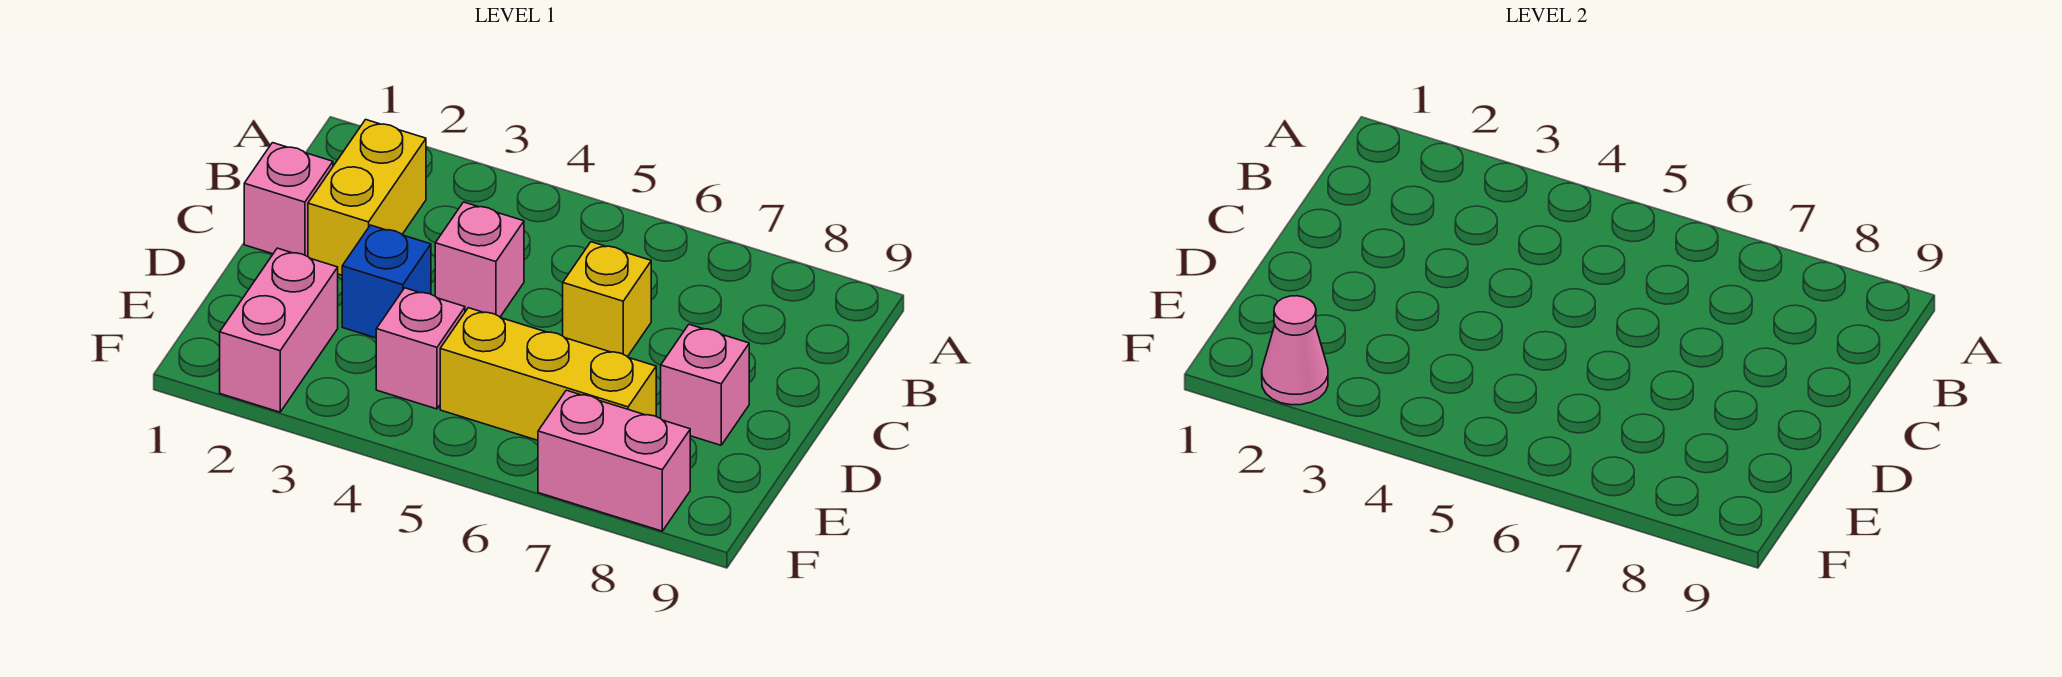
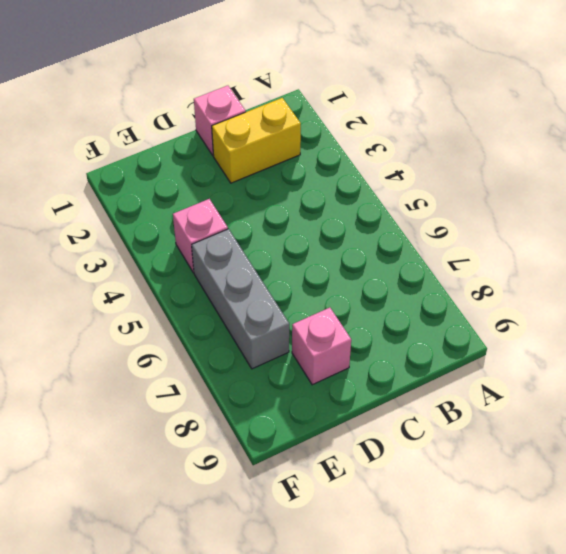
grey 1x3 brick [192,229,289,369] -> yellow 1x3 brick [440,308,656,440]
none -> pink 1x1 brick [435,202,524,317]
none -> yellow 1x1 brick [563,242,651,357]

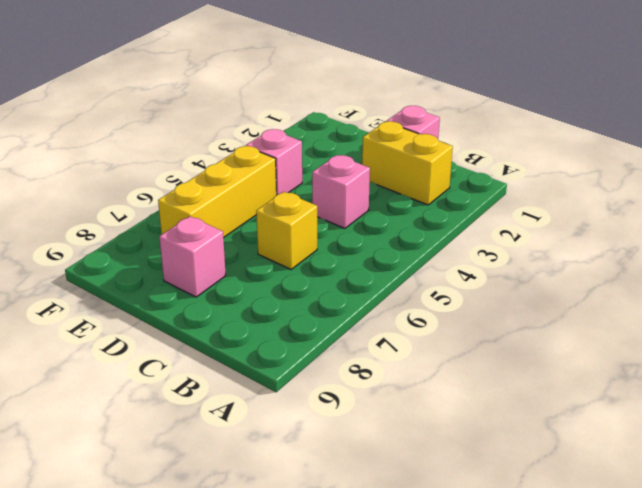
none -> blue 1x1 brick [342,225,431,338]
none -> pink 1x2 brick [220,248,338,412]

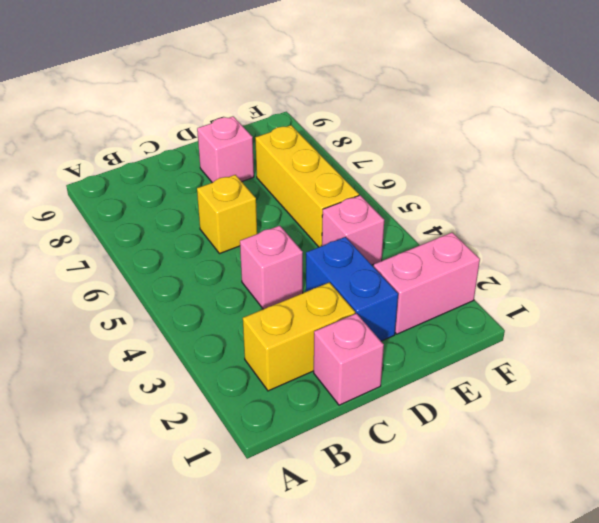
blue 1x2 brick [306,237,398,341] -> blue 1x1 brick [342,225,431,338]
none -> pink 1x2 brick [538,390,690,531]
none -> pink 1x1 cone [1262,296,1328,405]

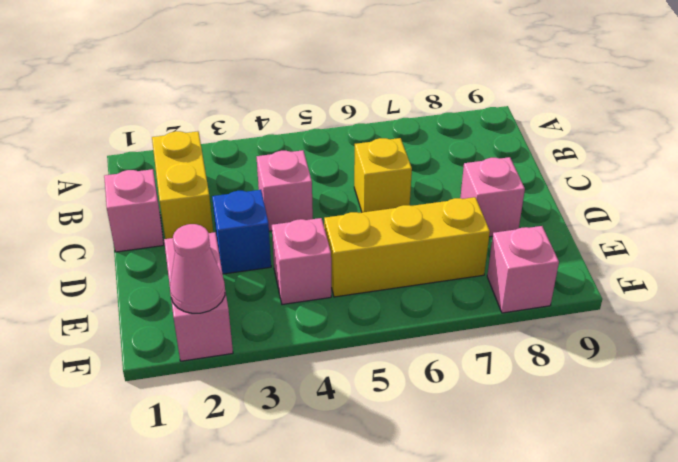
pink 1x1 brick [487,226,559,313] -> pink 1x2 brick [538,390,690,531]

